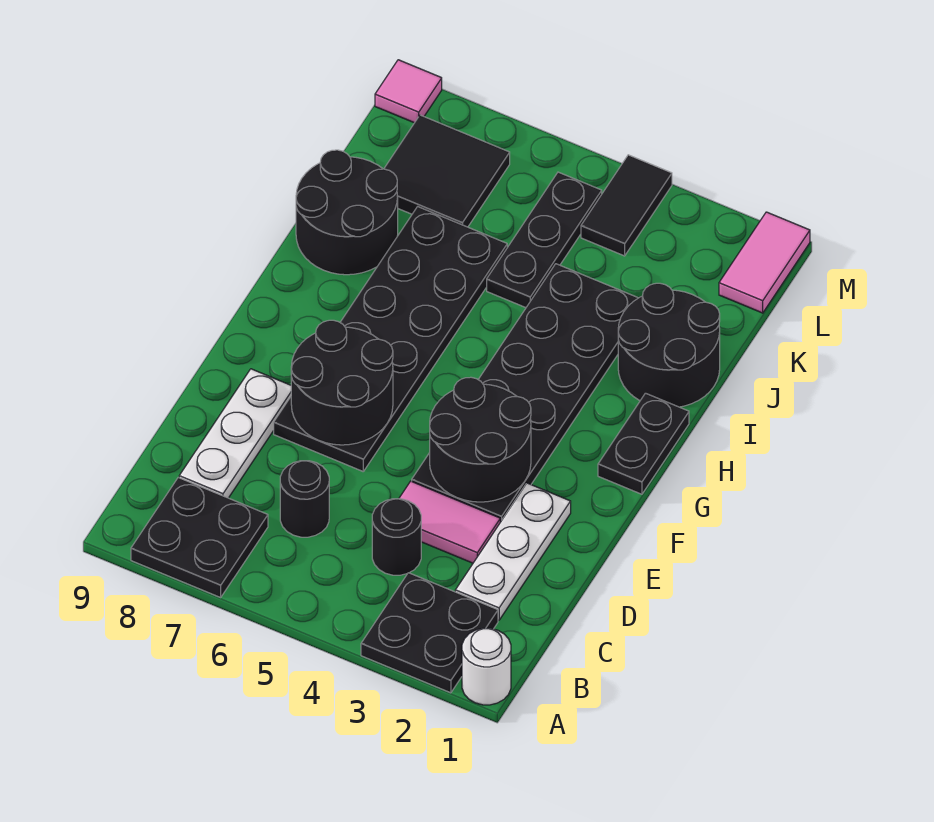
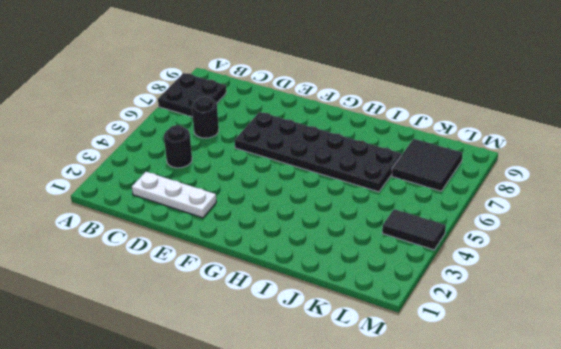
none -> white 1x1 round brick [462,628,511,705]
none -> black 2x2 plate [361,573,498,693]
none -> white 1x3 plate [179,369,291,498]

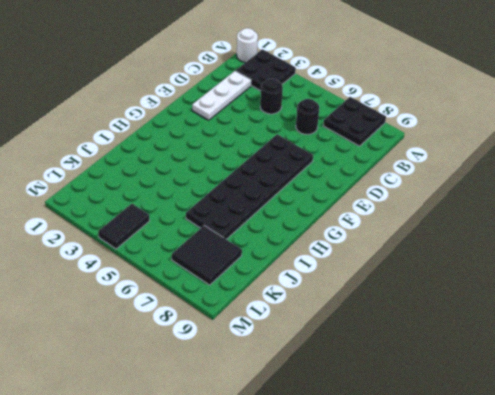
none -> white 1x3 plate [179,369,291,498]
none -> pink 1x2 tile [399,481,500,563]
none -> black 2x6 plate [412,264,638,522]

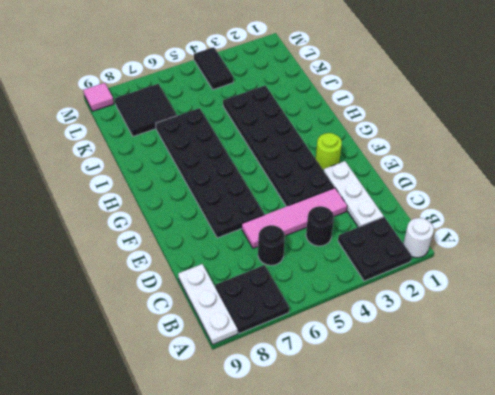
white 1x3 plate [178,264,238,345] -> white 1x3 plate moved to [179,369,291,498]
pink 1x4 tile [242,188,347,248] -> pink 1x2 tile [399,481,500,563]
lime 1x1 round brick [316,133,342,170] -> none
none -> black 1x2 plate [598,393,689,494]
none -> black 2x2 round brick [618,283,720,407]
none -> black 2x2 round brick [296,150,398,275]

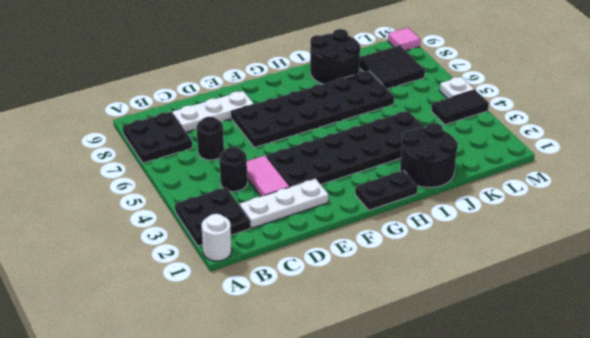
white 1x1 plate [440,77,474,98] -> none
none -> black 1x3 plate [487,172,602,308]
none -> pink 1x2 tile [719,212,810,313]
none -> black 2x2 round brick [430,377,531,502]

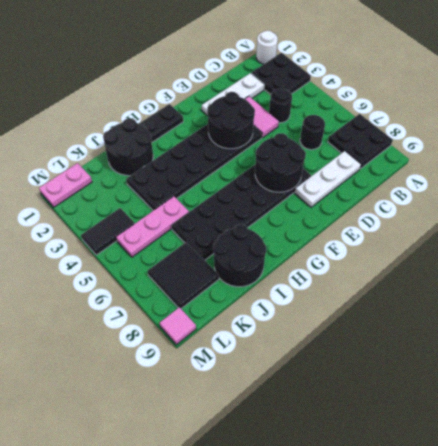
pink 1x3 plate [116,197,189,257] -> black 1x3 plate [487,172,602,308]
pink 1x2 plate [39,163,92,207] -> pink 1x2 tile [719,212,810,313]

